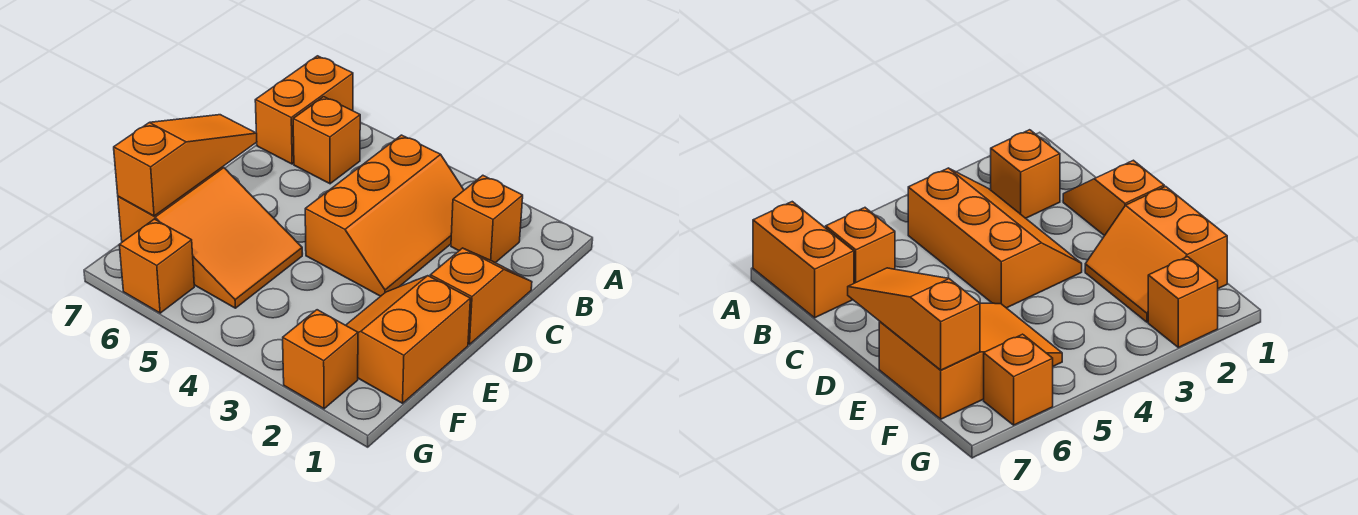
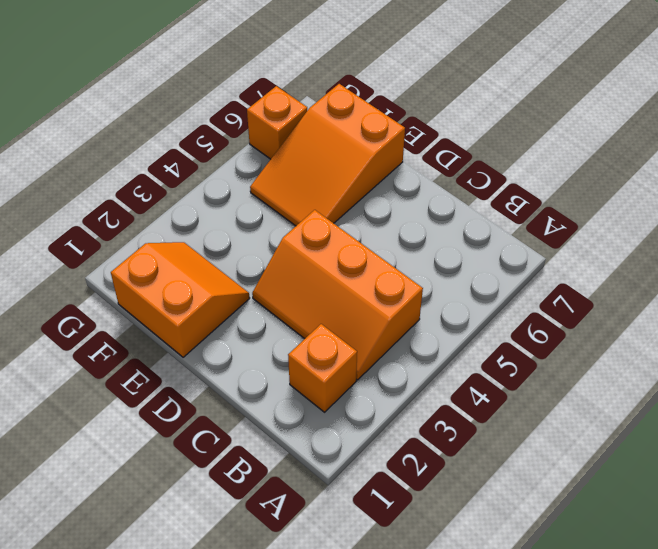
none -> orange 1x2 brick [255,56,353,164]
none -> orange 1x1 brick [293,97,360,184]

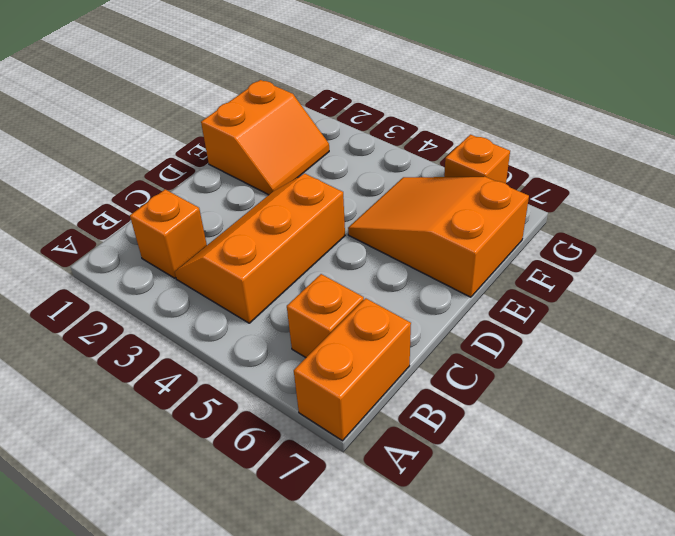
none -> orange 1x2 slope [430,248,532,344]
none -> orange 1x1 brick [283,310,358,409]

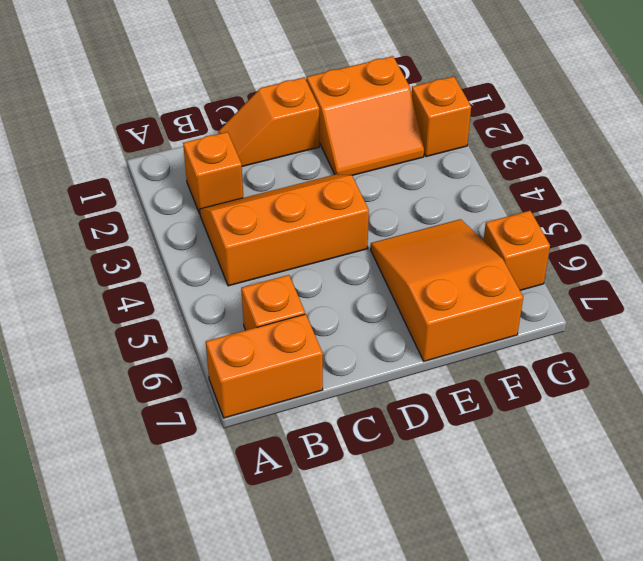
none -> orange 1x3 slope [114,115,257,216]

